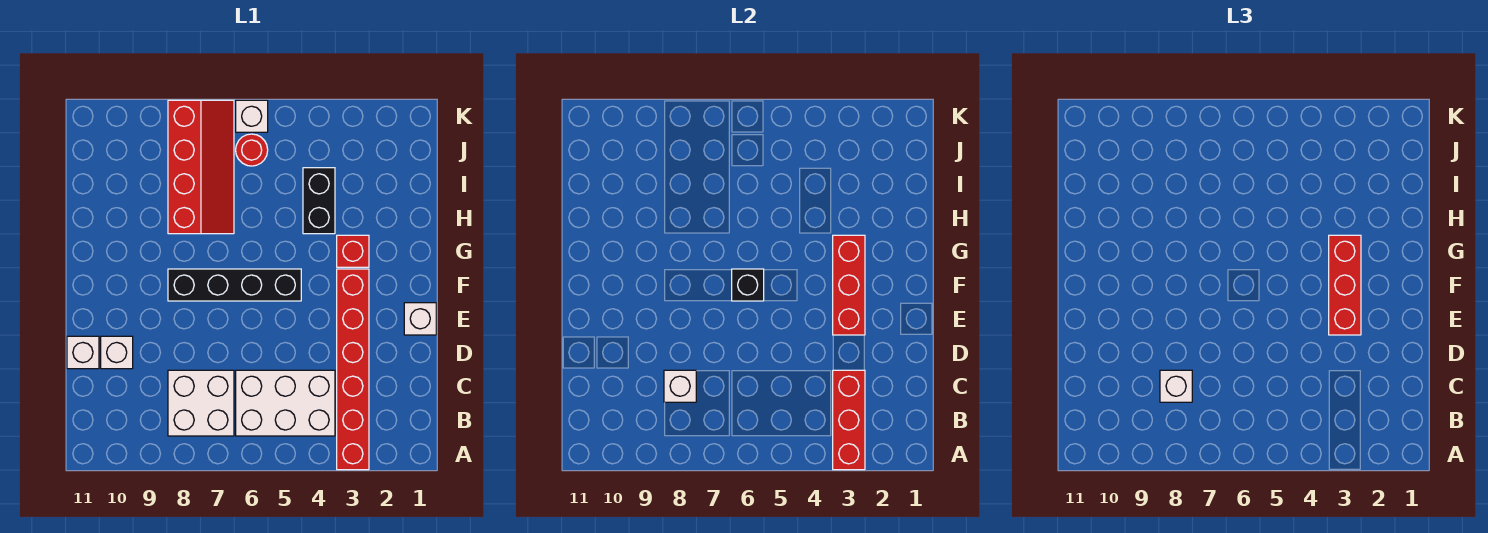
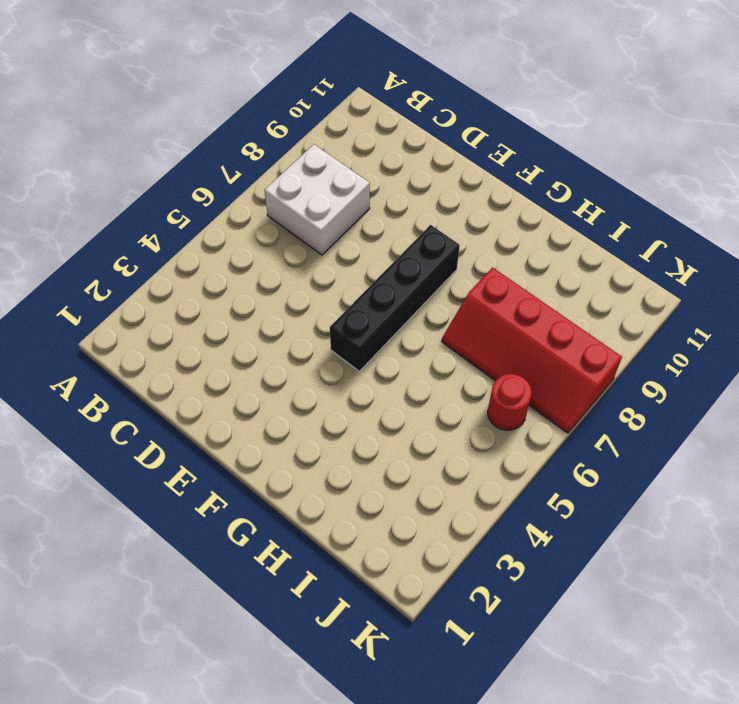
none -> red 1x6 brick [337,269,369,470]
none -> white 2x3 brick [236,370,335,436]
none -> white 1x1 brick [101,336,133,369]

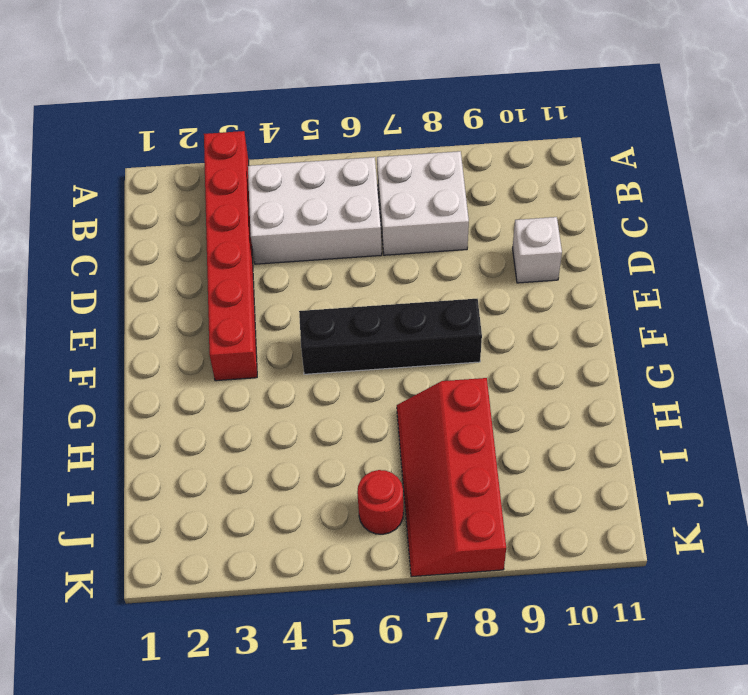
none -> white 1x1 brick [67,336,99,369]
none -> white 1x1 brick [404,303,436,335]
none -> red 1x1 brick [337,235,369,267]

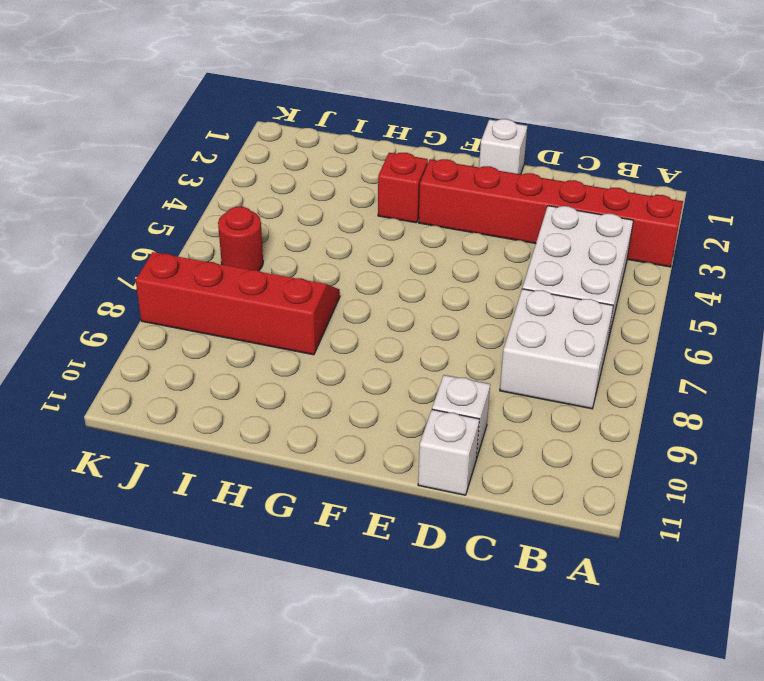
none -> black 1x4 brick [168,269,301,301]
none -> black 1x2 brick [303,168,335,234]
none -> white 1x1 brick [236,100,268,132]

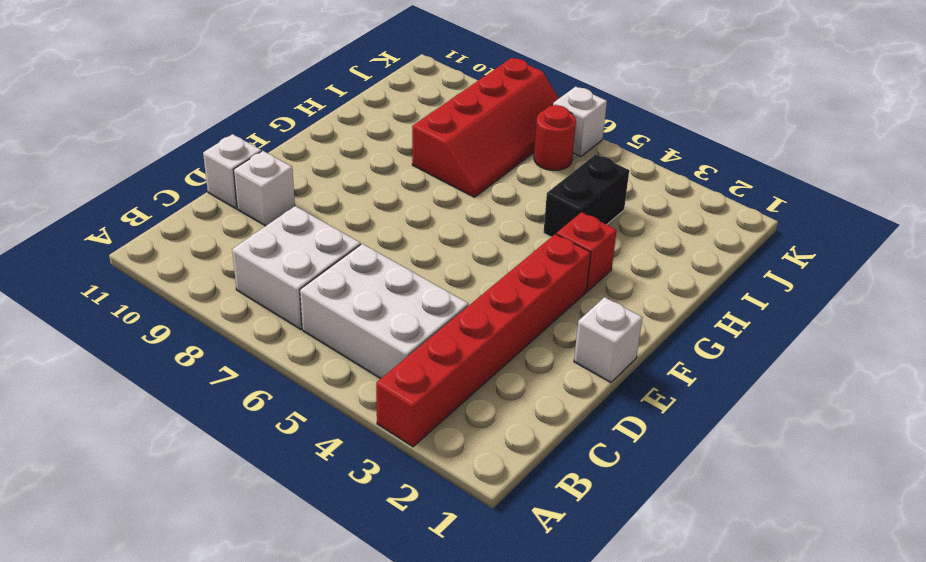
none -> black 1x4 brick [168,269,301,301]
none -> red 1x3 brick [833,370,865,470]
none -> white 1x1 brick [664,370,696,402]

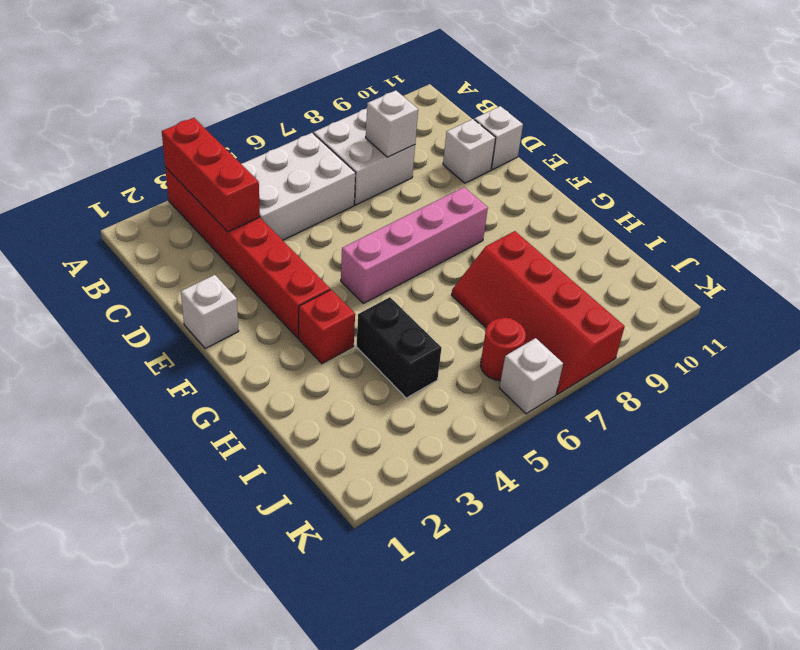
pink 1x4 brick [341,187,488,303] -> black 1x4 brick [168,269,301,301]
none -> red 1x3 brick [833,235,865,335]
none -> black 1x1 brick [732,269,764,301]
none -> white 1x1 brick [1160,370,1192,402]

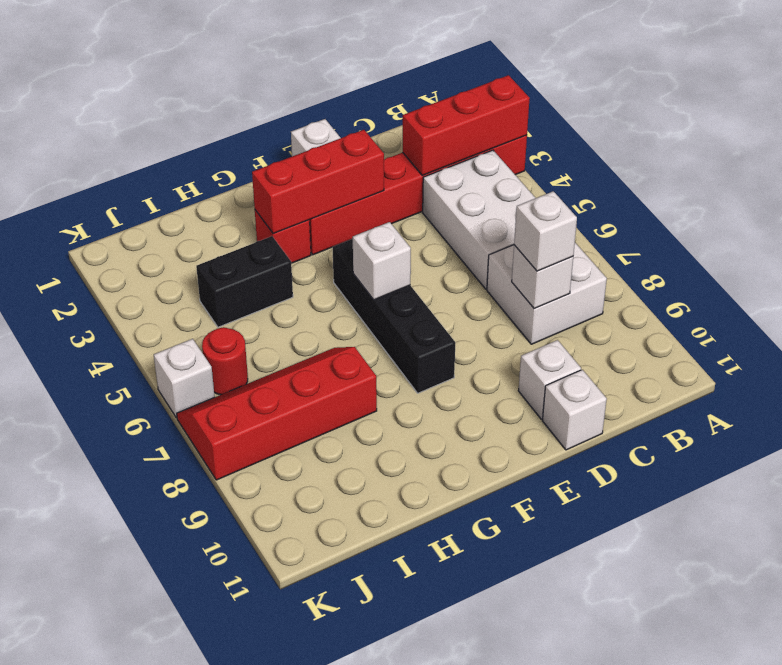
white 1x1 brick [353,222,411,300] -> black 1x1 brick [732,269,764,301]
none -> red 1x3 brick [1329,235,1361,335]

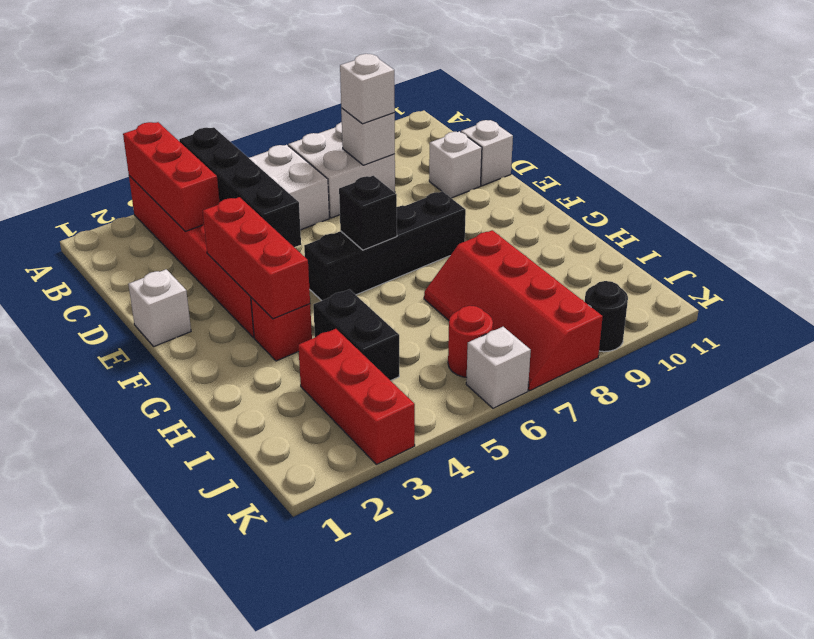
black 1x4 brick [179,127,301,247] -> none
red 1x3 brick [298,329,415,465] -> red 1x3 brick moved to [1329,235,1361,335]
black 1x1 round brick [585,281,628,352] -> none

